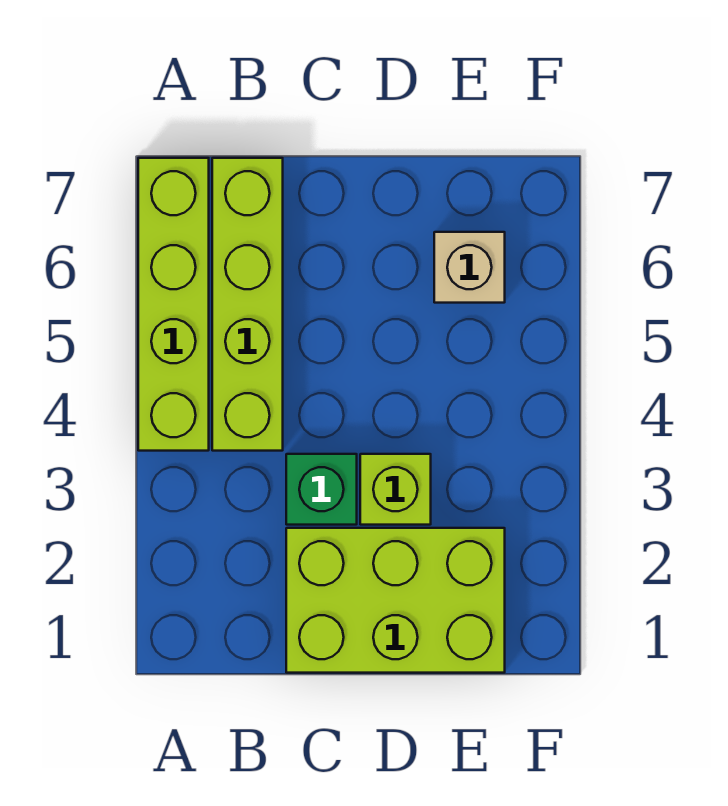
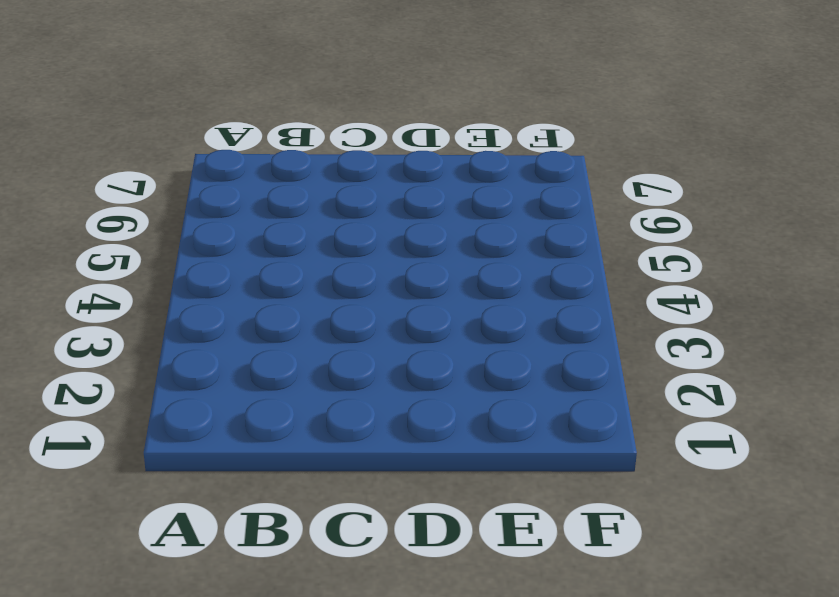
none -> lime 1x4 brick [138,158,209,451]
none -> lime 1x4 brick [212,158,283,451]

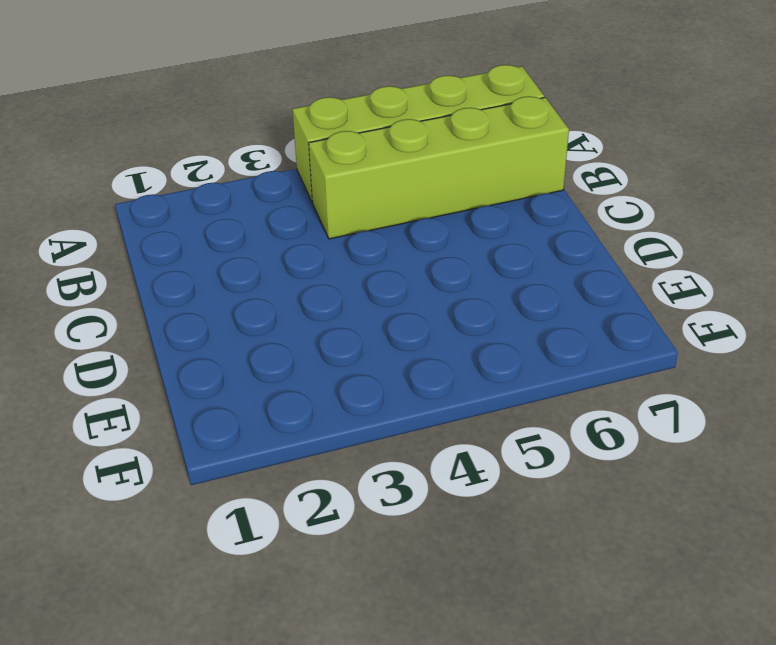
none -> lime 2x3 brick [286,528,505,673]
none -> green 1x1 brick [286,454,357,525]

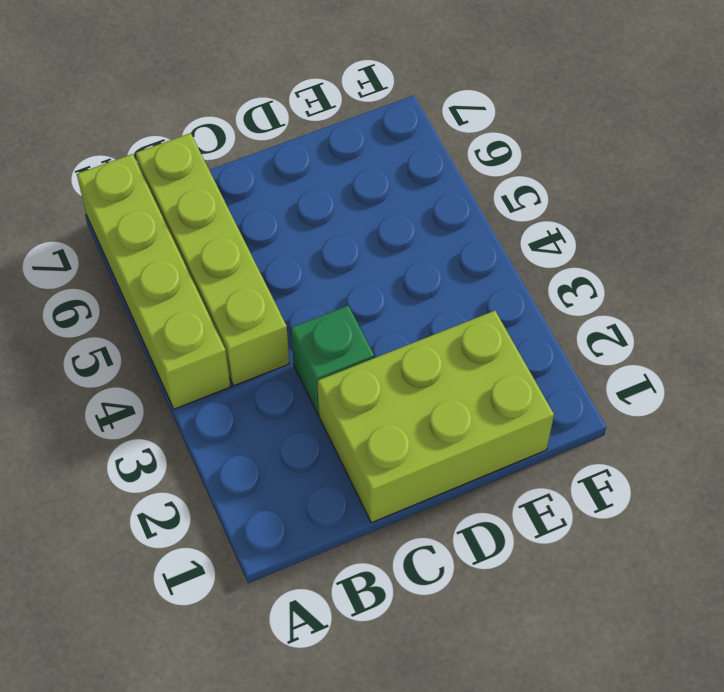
none -> lime 1x1 brick [360,454,431,525]
none -> tan 1x1 brick [434,232,505,303]

